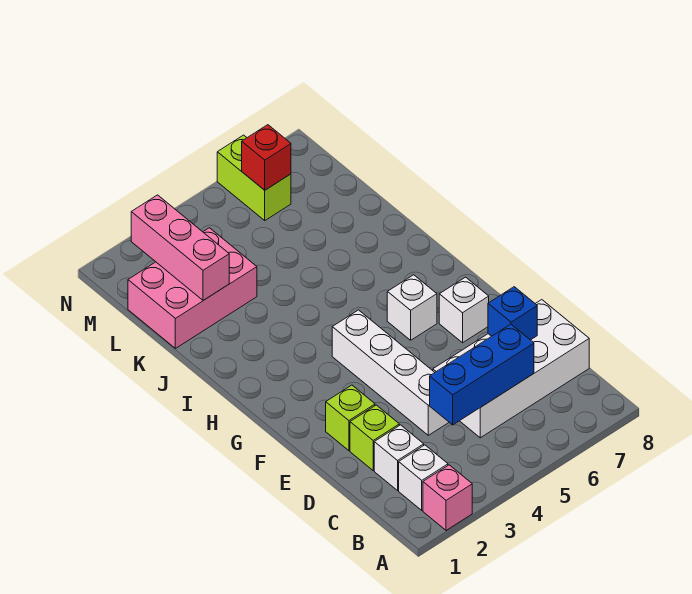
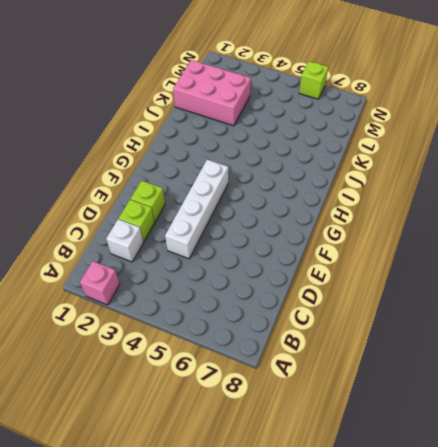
lime 1x1 brick [299,61,328,99] -> lime 1x2 brick [217,135,291,220]
none -> white 1x1 brick [399,445,448,510]
none -> white 2x4 brick [433,300,589,438]
none -> white 1x1 brick [439,277,489,343]

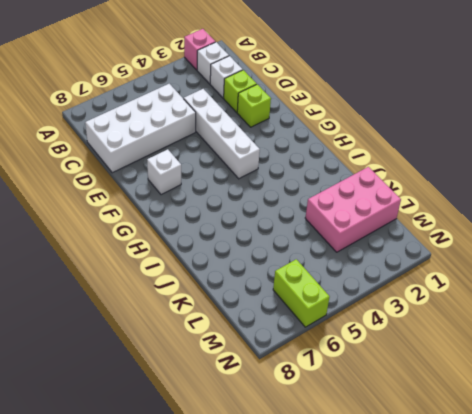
none -> white 1x1 brick [387,275,437,340]
none -> blue 1x3 brick [430,324,534,425]
none -> blue 1x1 brick [488,287,537,340]

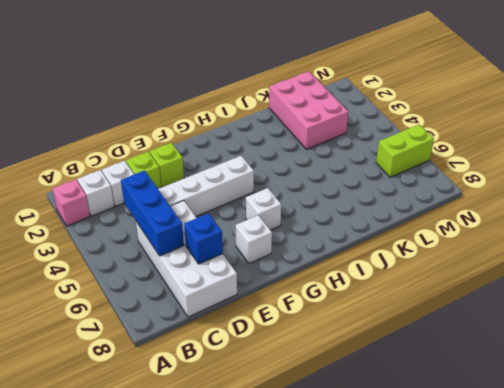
none -> pink 1x3 brick [131,195,229,300]
none -> red 1x1 brick [242,125,291,190]

